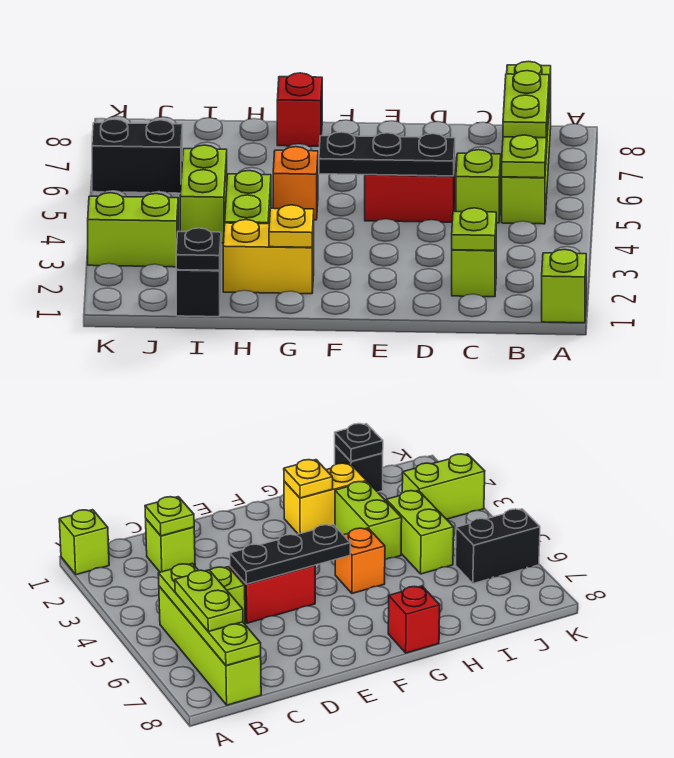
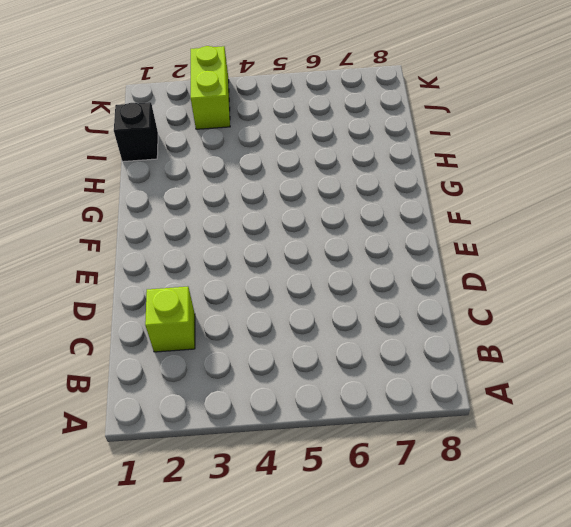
none -> lime 1x1 brick [542,250,586,323]
none -> lime 1x4 brick [502,84,551,224]
none -> lime 1x1 brick [456,150,501,223]

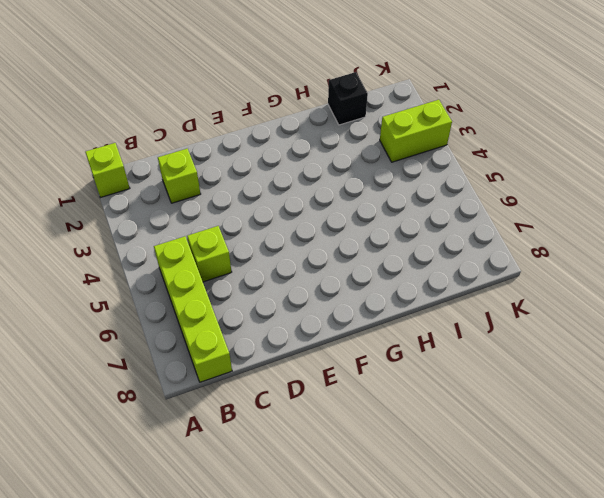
none -> red 1x2 brick [365,163,455,222]
none -> yellow 1x2 brick [223,220,314,294]
none -> orange 1x1 brick [273,147,318,220]

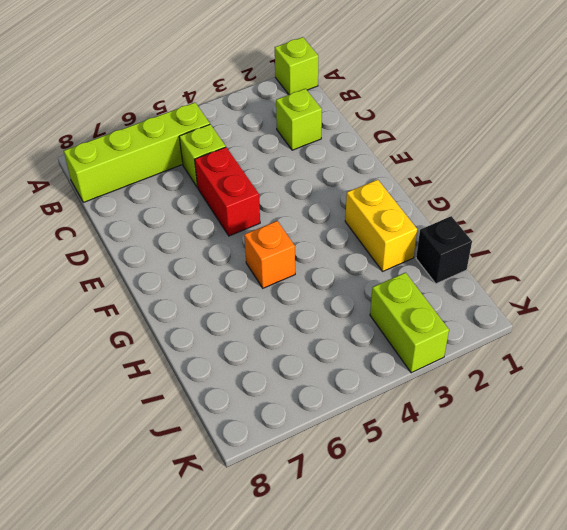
none -> red 1x1 brick [277,73,322,146]
none -> lime 1x2 brick [225,171,271,224]
none -> lime 1x2 brick [180,145,227,243]

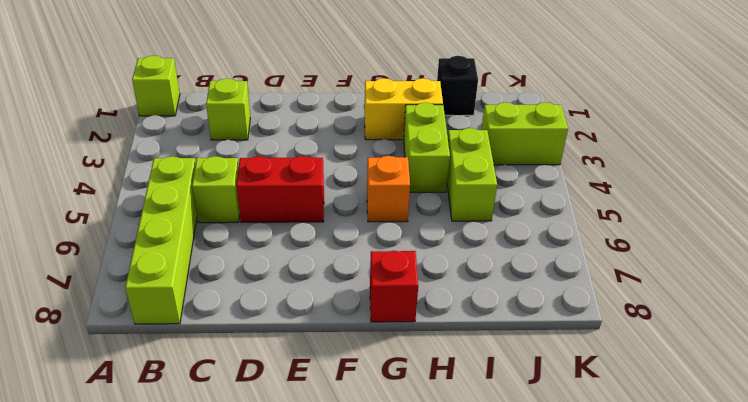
none -> black 1x2 brick [92,119,182,193]
none -> lime 1x4 plate [502,61,551,178]
none -> lime 1x1 plate [452,208,496,251]

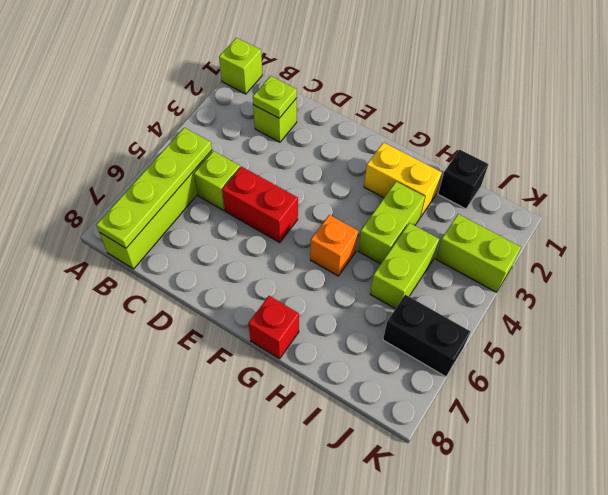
none -> black 1x3 plate [319,132,455,176]
none -> yellow 1x1 plate [269,205,314,247]
none -> black 1x1 plate [176,228,221,271]

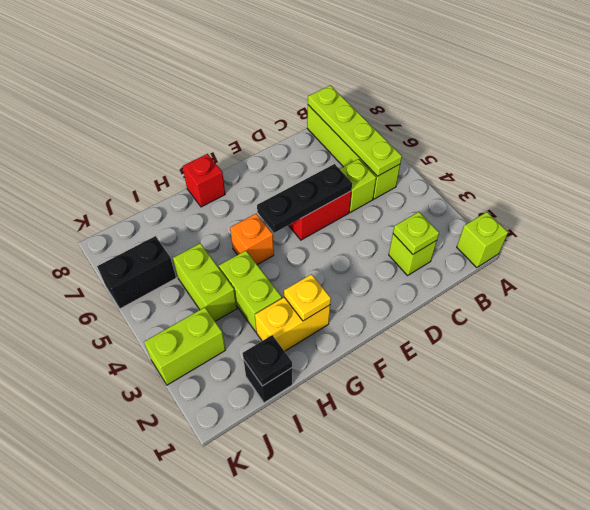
none -> lime 1x2 plate [503,71,549,138]

